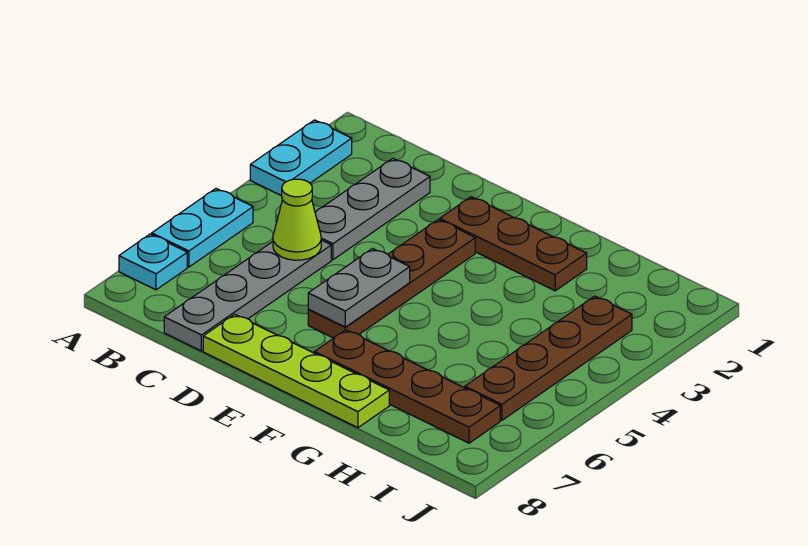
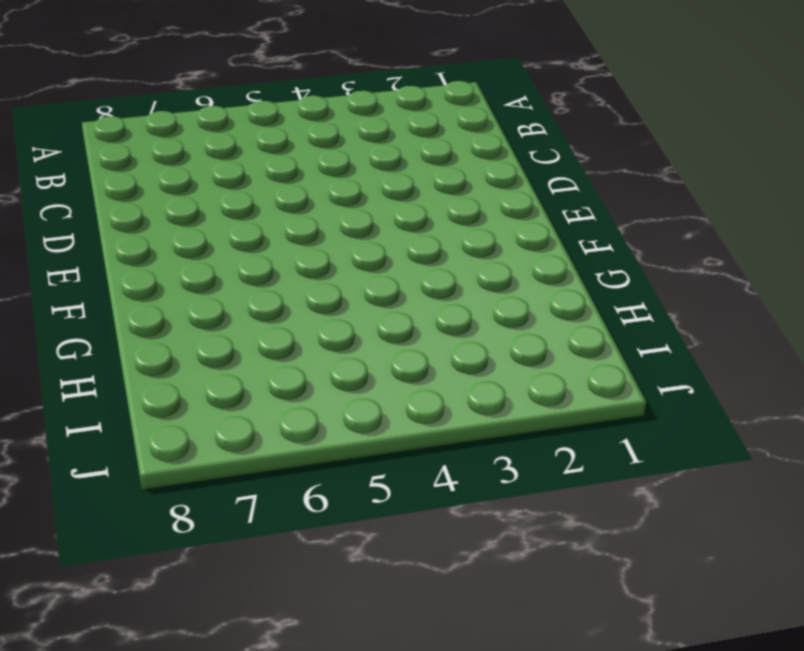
none -> cyan 1x2 plate [250,120,352,196]
none -> cyan 1x2 plate [152,189,253,267]
none -> cyan 1x1 plate [119,234,187,290]

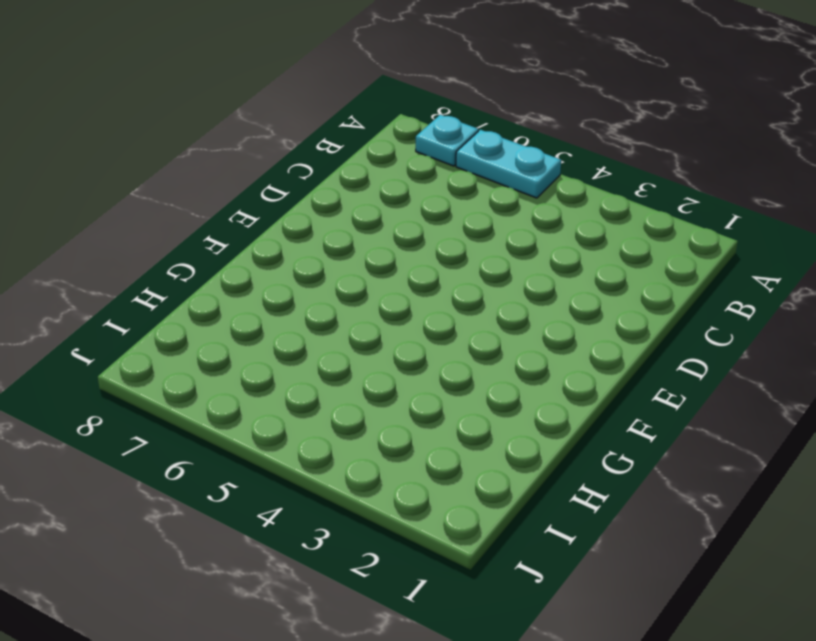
none -> cyan 1x2 plate [250,120,352,196]
none -> grey 1x3 plate [315,158,430,260]
none -> grey 1x4 plate [164,240,331,351]

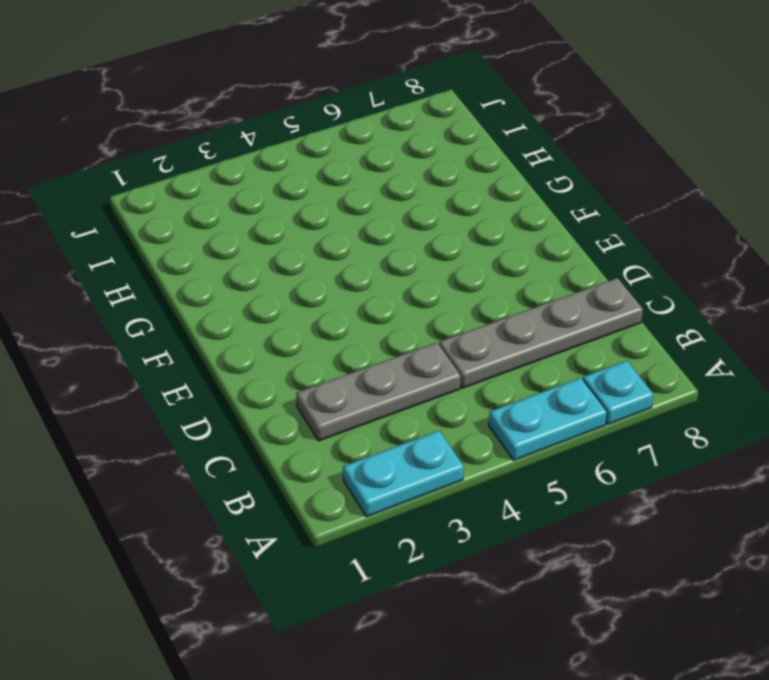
none -> lime 1x4 plate [203,314,389,428]
none -> brown 1x3 plate [440,197,587,291]
none -> brown 1x4 plate [308,220,475,338]

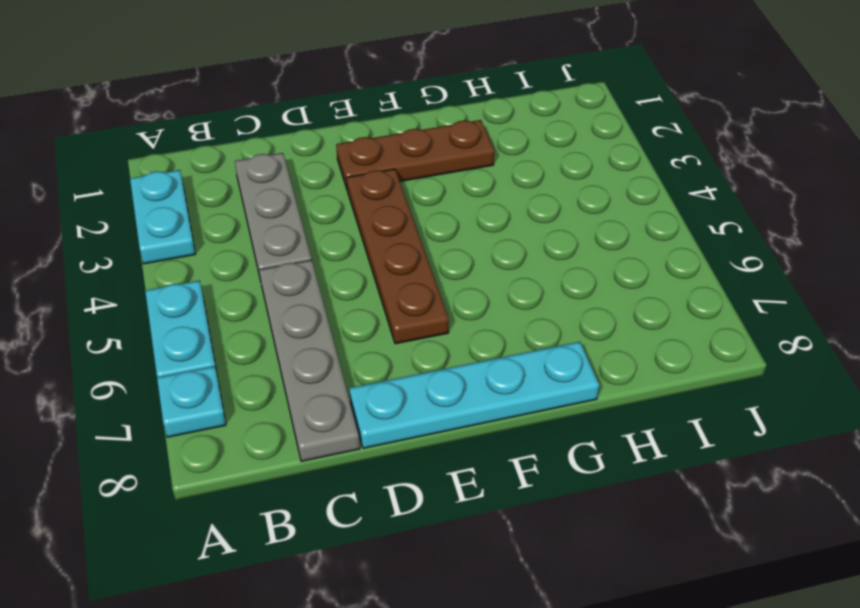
cyan 1x4 plate [349,342,599,448] -> lime 1x4 plate [203,314,389,428]
none -> brown 1x4 plate [314,330,500,443]
none -> brown 1x4 plate [465,296,632,420]
none -> lime 1x1 cone [273,179,321,260]

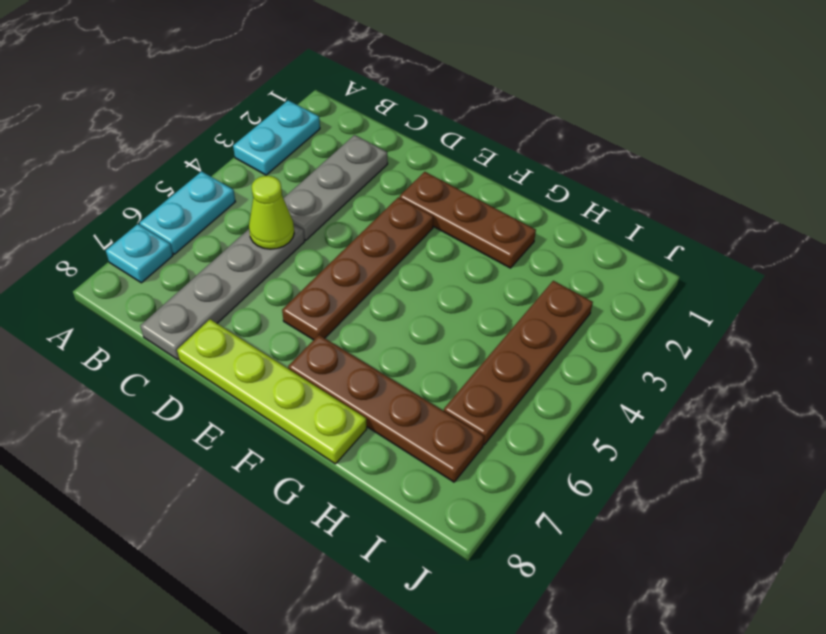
none -> grey 1x2 plate [308,249,410,327]

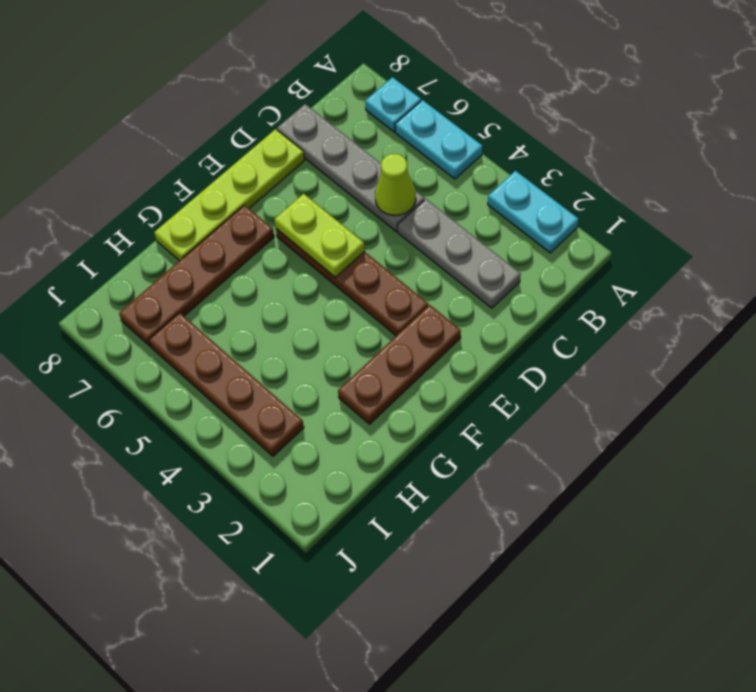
lime 1x2 plate [274,194,365,278] -> grey 1x2 plate [308,249,410,327]

